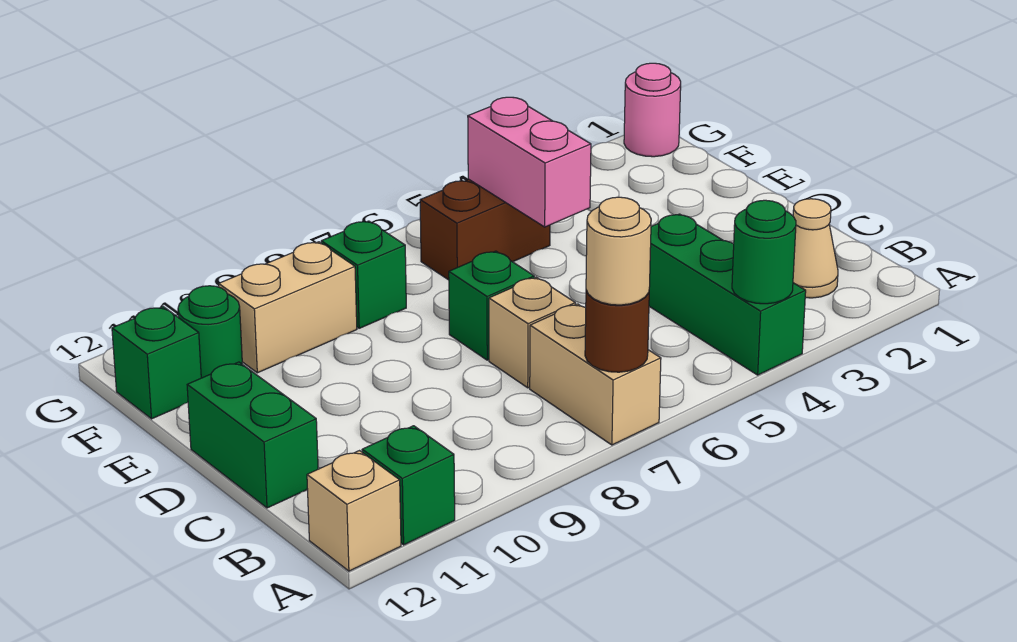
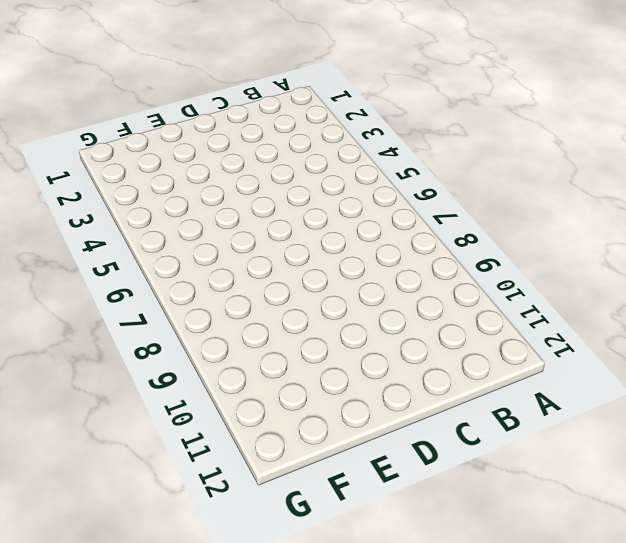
none -> green 1x3 brick [649,214,806,375]
none -> tan 1x2 brick [530,304,661,445]
none -> green 1x1 brick [362,426,455,545]

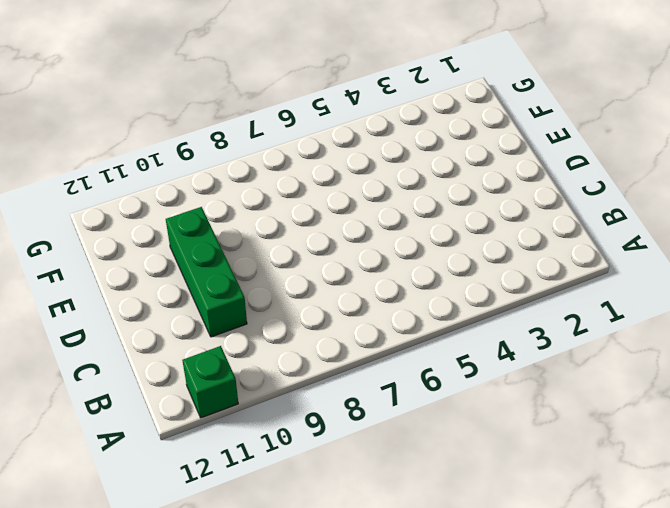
green 1x3 brick [166,207,247,337] -> green 1x3 brick moved to [649,214,806,375]
none -> tan 1x2 brick [530,304,661,445]
none -> tan 1x1 brick [307,451,401,571]
none -> tan 1x1 cone [793,199,838,298]

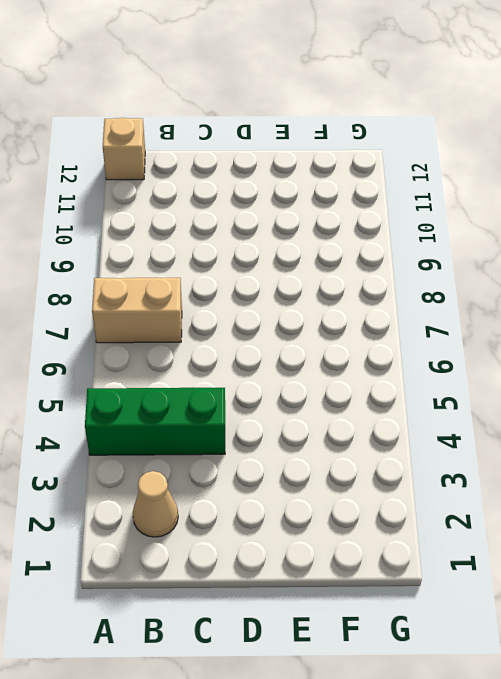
none -> green 1x1 brick [362,426,455,545]
none -> tan 1x1 brick [489,277,575,388]
none -> green 1x2 brick [187,362,318,508]

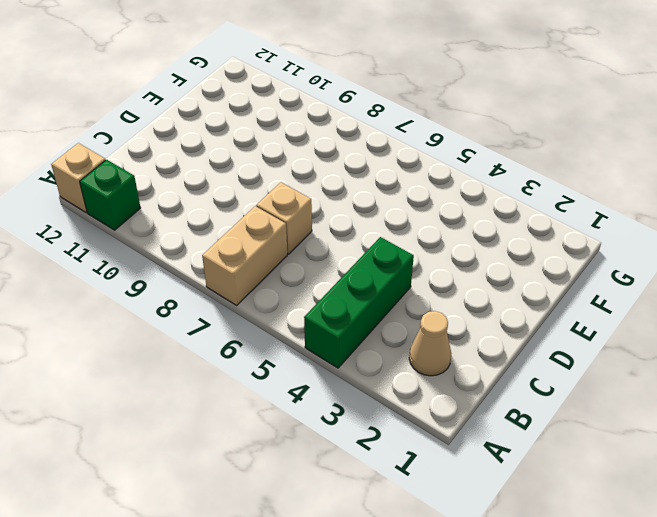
none -> green 1x2 brick [187,362,318,508]
none -> green 1x1 brick [449,251,534,360]
none -> brown 1x2 brick [420,179,550,280]

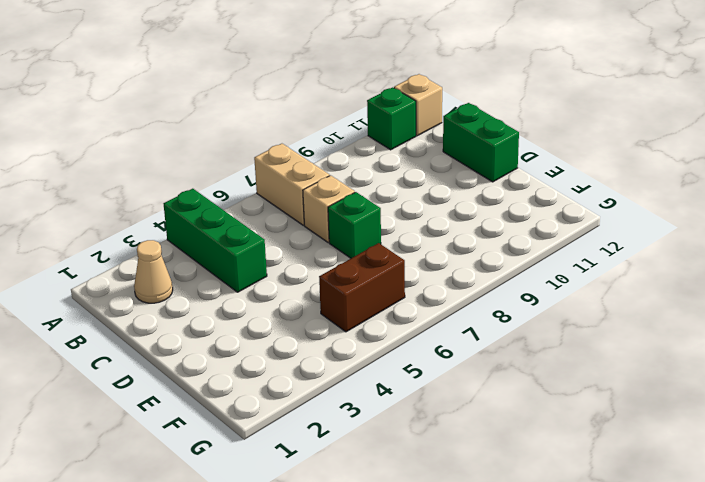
none -> green 1x1 brick [321,221,406,328]
none -> tan 1x2 brick [219,242,357,373]
none -> green 1x1 round brick [178,286,242,378]

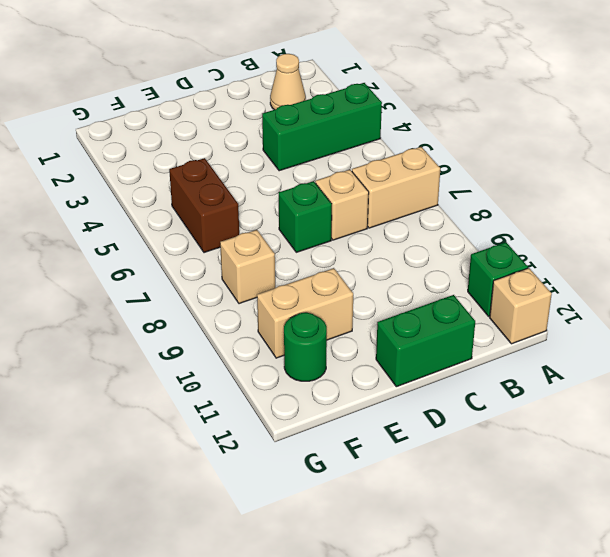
tan 1x2 brick [257,268,353,358] -> tan 1x2 brick turned to [219,242,357,373]
tan 1x1 brick [220,230,275,304] -> green 1x1 brick [321,221,406,328]
none -> green 1x1 brick [112,307,201,419]
none -> pink 1x1 round brick [624,63,681,157]
none -> green 1x1 round brick [732,200,796,304]

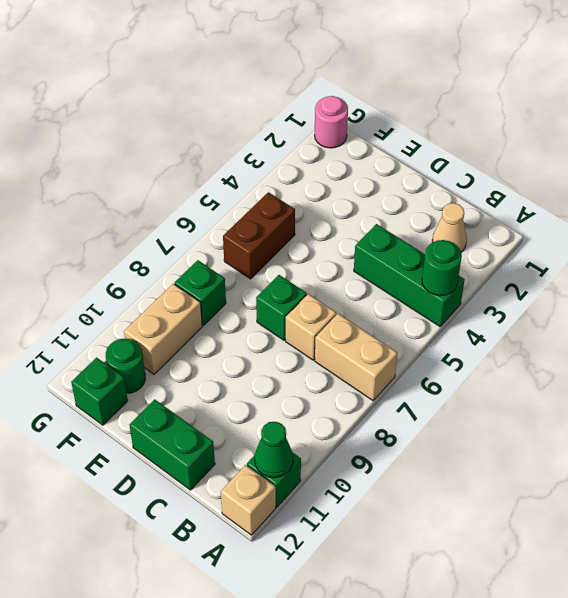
green 1x1 cone [255,422,293,478] -> none
none -> brown 1x1 round brick [585,290,649,372]
none -> pink 1x2 brick [468,97,591,227]
none -> tan 1x1 round brick [586,197,651,305]

